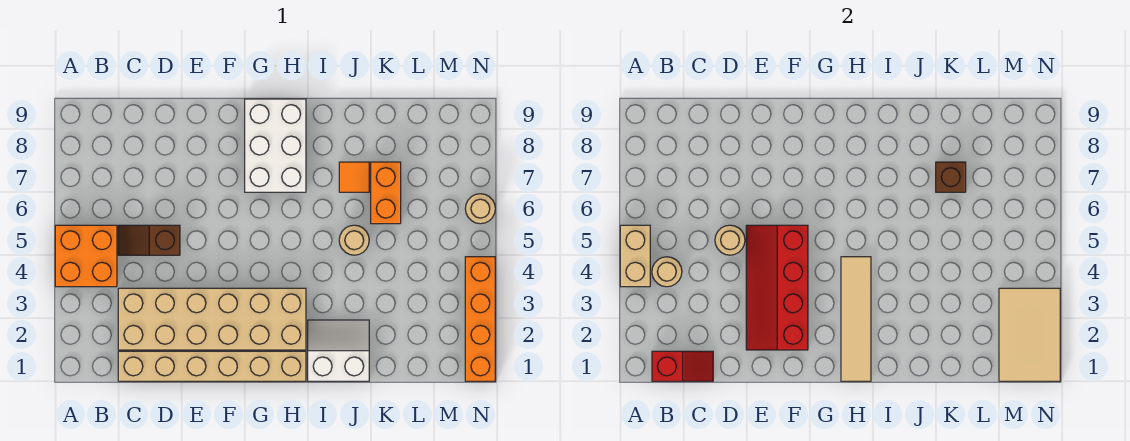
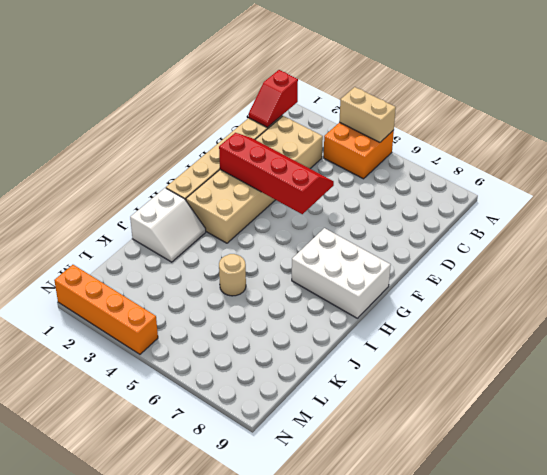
none -> brown 1x2 slope [118,225,180,255]
none -> orange 1x1 tile [339,162,369,192]
none -> orange 1x2 brick [371,162,401,224]

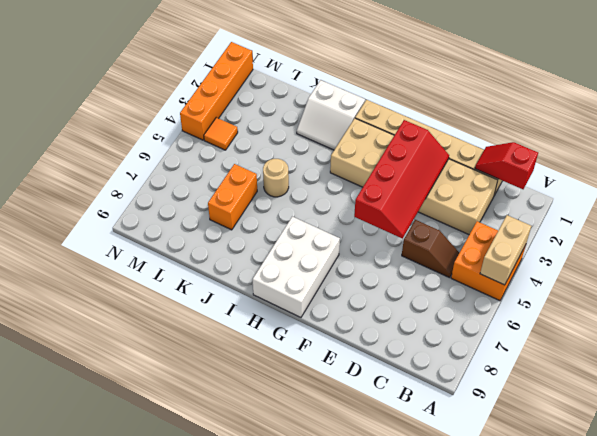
orange 1x1 tile [204,118,238,150] -> orange 1x1 tile moved to [339,162,369,192]
none -> tan 1x1 round brick [465,194,495,224]
none -> tan 1x1 round brick [652,257,682,287]
none -> tan 1x1 round brick [715,225,745,255]

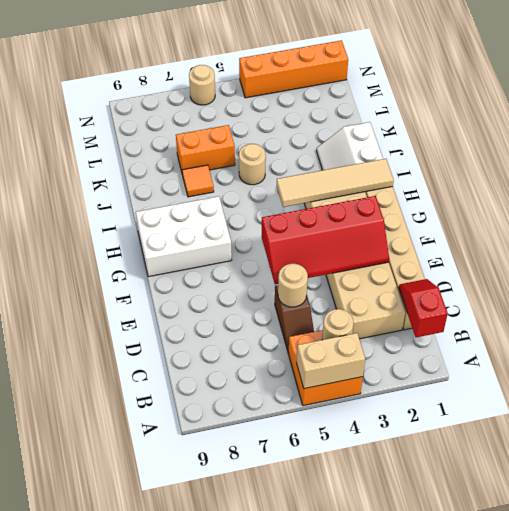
none -> brown 1x1 brick [936,162,966,192]
none -> tan 2x3 tile [999,288,1060,381]

